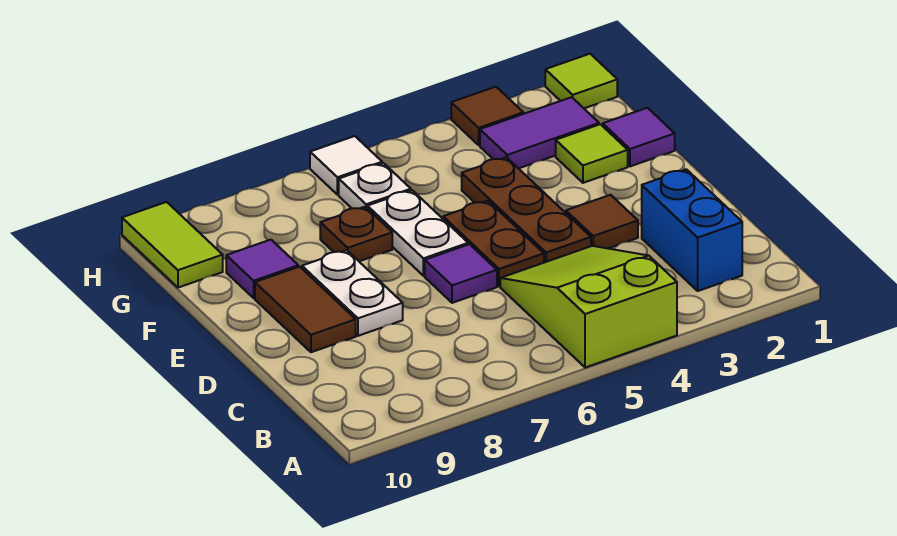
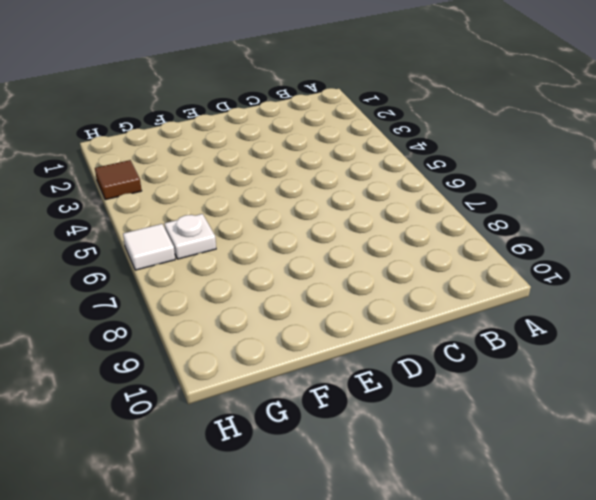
none -> lime 2x3 slope [500,246,677,368]
none -> blue 1x2 brick [642,169,742,291]
none -> brown 1x1 tile [566,195,638,248]

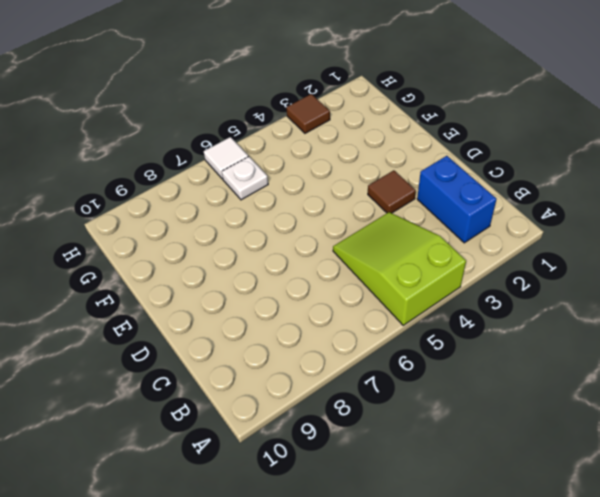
none -> brown 1x3 plate [462,157,591,263]
none -> brown 1x2 plate [443,201,544,286]
none -> purple 1x1 tile [425,244,497,303]

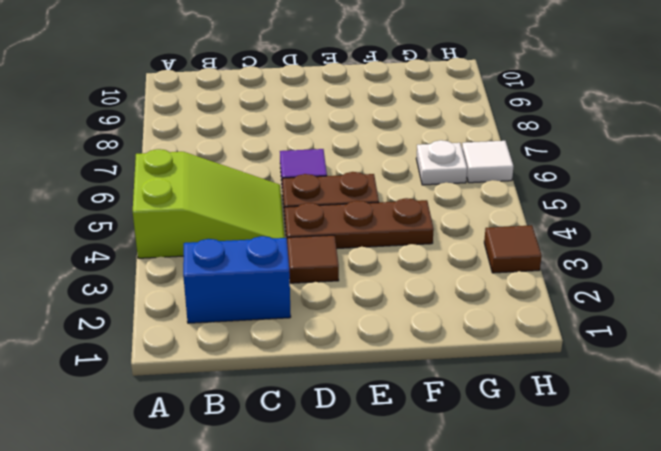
none -> white 1x2 plate [302,250,403,336]
none -> brown 1x2 tile [255,267,356,352]
none -> white 1x2 plate [367,190,468,276]

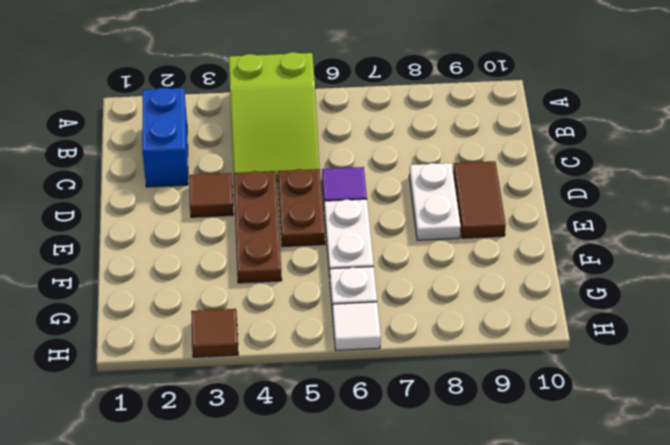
none -> purple 1x1 tile [603,108,675,166]
none -> lime 1x1 tile [556,124,628,183]
none -> brown 1x1 plate [320,207,392,261]

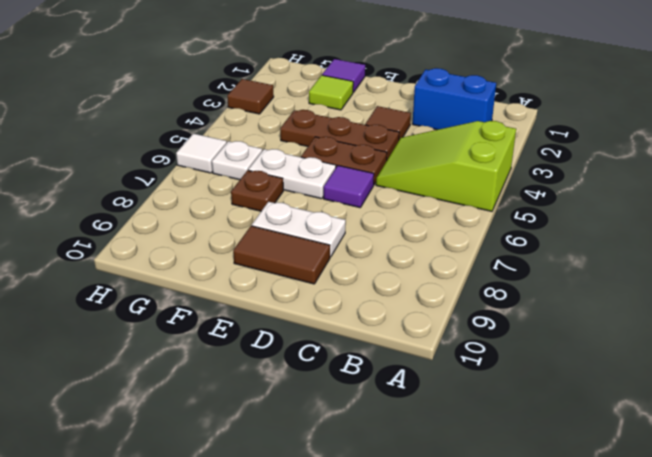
none -> purple 1x1 tile [226,240,298,298]
none -> purple 1x2 tile [480,97,599,169]
none -> lime 1x2 tile [122,202,223,288]

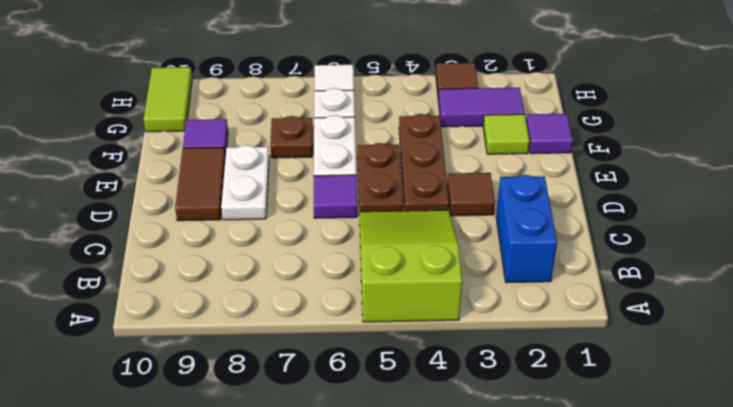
none -> lime 1x1 tile [545,54,617,108]

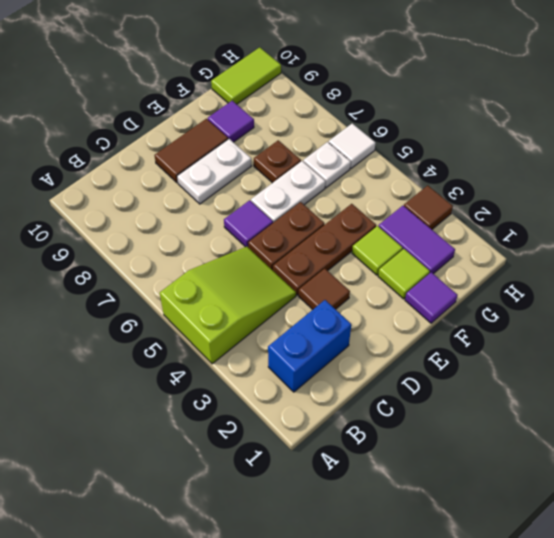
lime 1x1 tile [352,226,403,275] -> lime 1x1 tile moved to [545,54,617,108]

